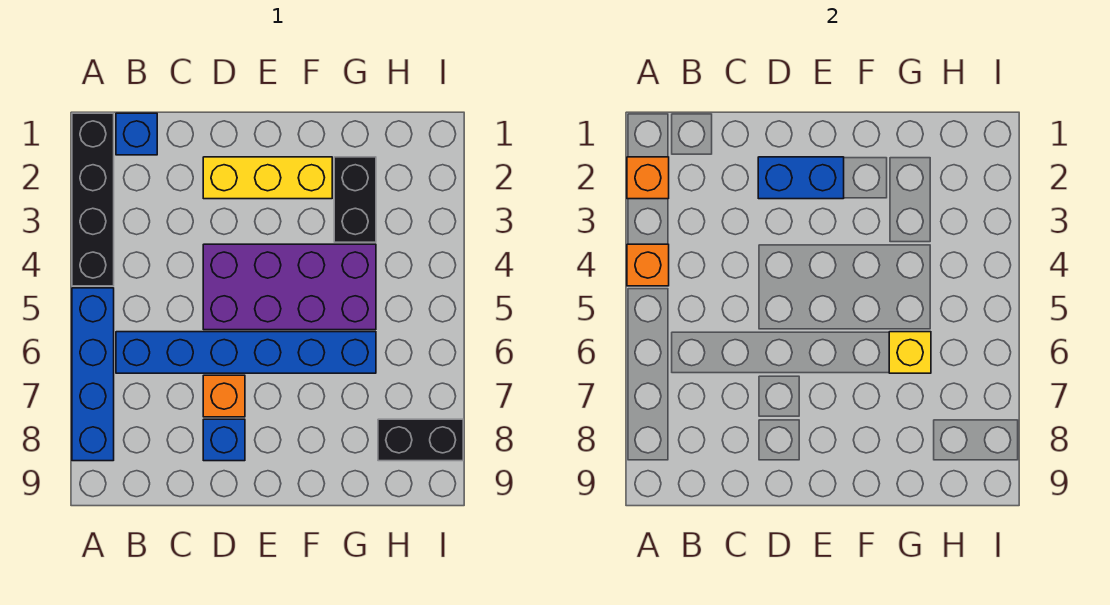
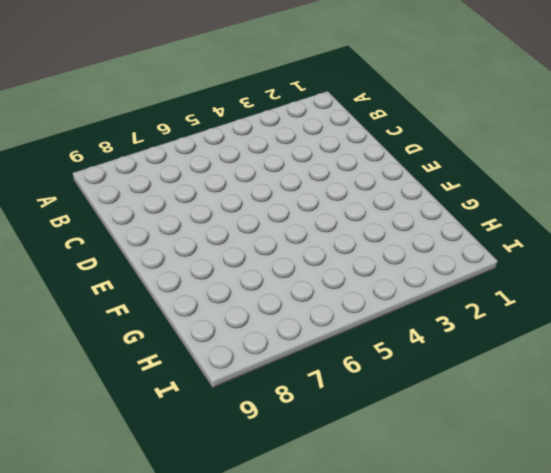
none -> black 1x4 brick [72,113,114,286]
none -> blue 1x4 brick [72,288,114,461]
none -> blue 1x1 brick [116,113,157,155]

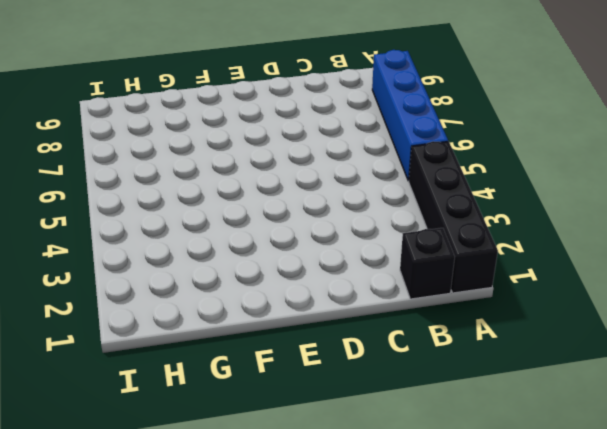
black 1x1 brick [400,228,455,299] -> blue 1x1 brick [116,113,157,155]
none -> blue 1x6 brick [116,332,376,373]
none -> yellow 1x3 brick [203,157,332,199]
none -> purple 2x4 brick [203,244,376,330]

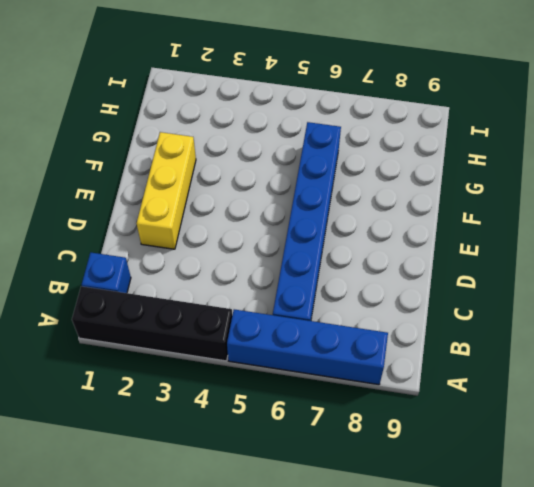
none -> purple 2x4 brick [203,244,376,330]
none -> orange 1x1 brick [203,375,245,417]
none -> blue 1x1 brick [203,419,245,461]

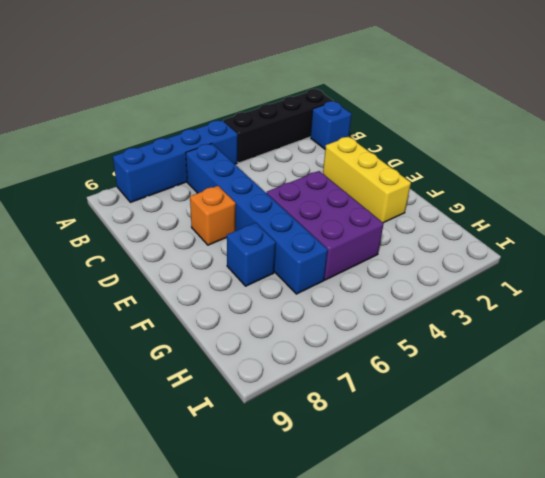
purple 2x3 brick [267,171,383,280] -> purple 2x4 brick [203,244,376,330]
blue 1x1 brick [227,223,276,286] -> blue 1x1 brick moved to [203,419,245,461]
none -> black 1x2 brick [334,157,376,242]
none -> black 1x2 brick [378,419,463,461]
none -> orange 1x1 brick [627,157,669,199]

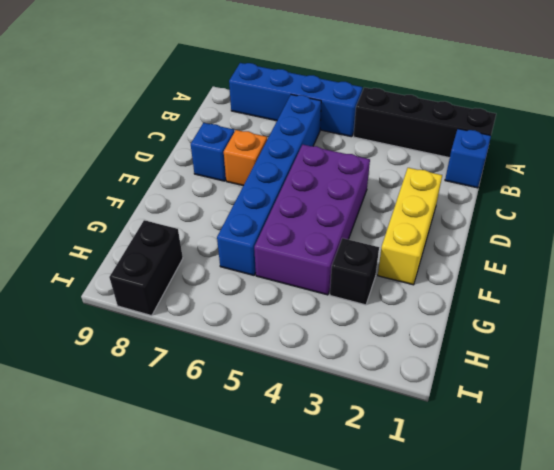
black 1x1 brick [330,238,379,305] -> black 1x2 brick [334,157,376,242]
none -> orange 1x1 brick [627,157,669,199]
none -> orange 1x1 brick [627,244,669,286]
none -> blue 1x2 brick [758,157,844,199]

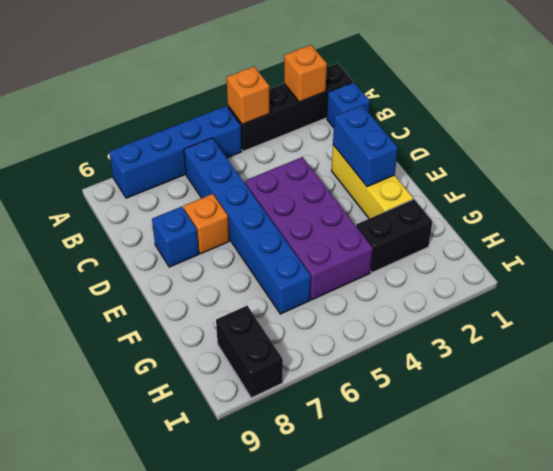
none -> yellow 1x1 brick [889,332,931,373]

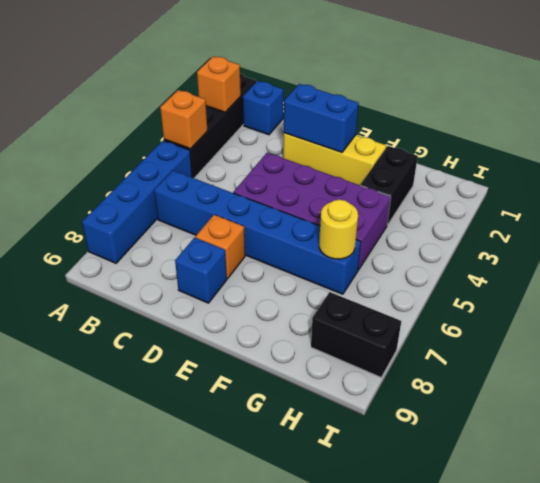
yellow 1x1 round brick [319,200,358,259] -> yellow 1x1 brick [889,332,931,373]

